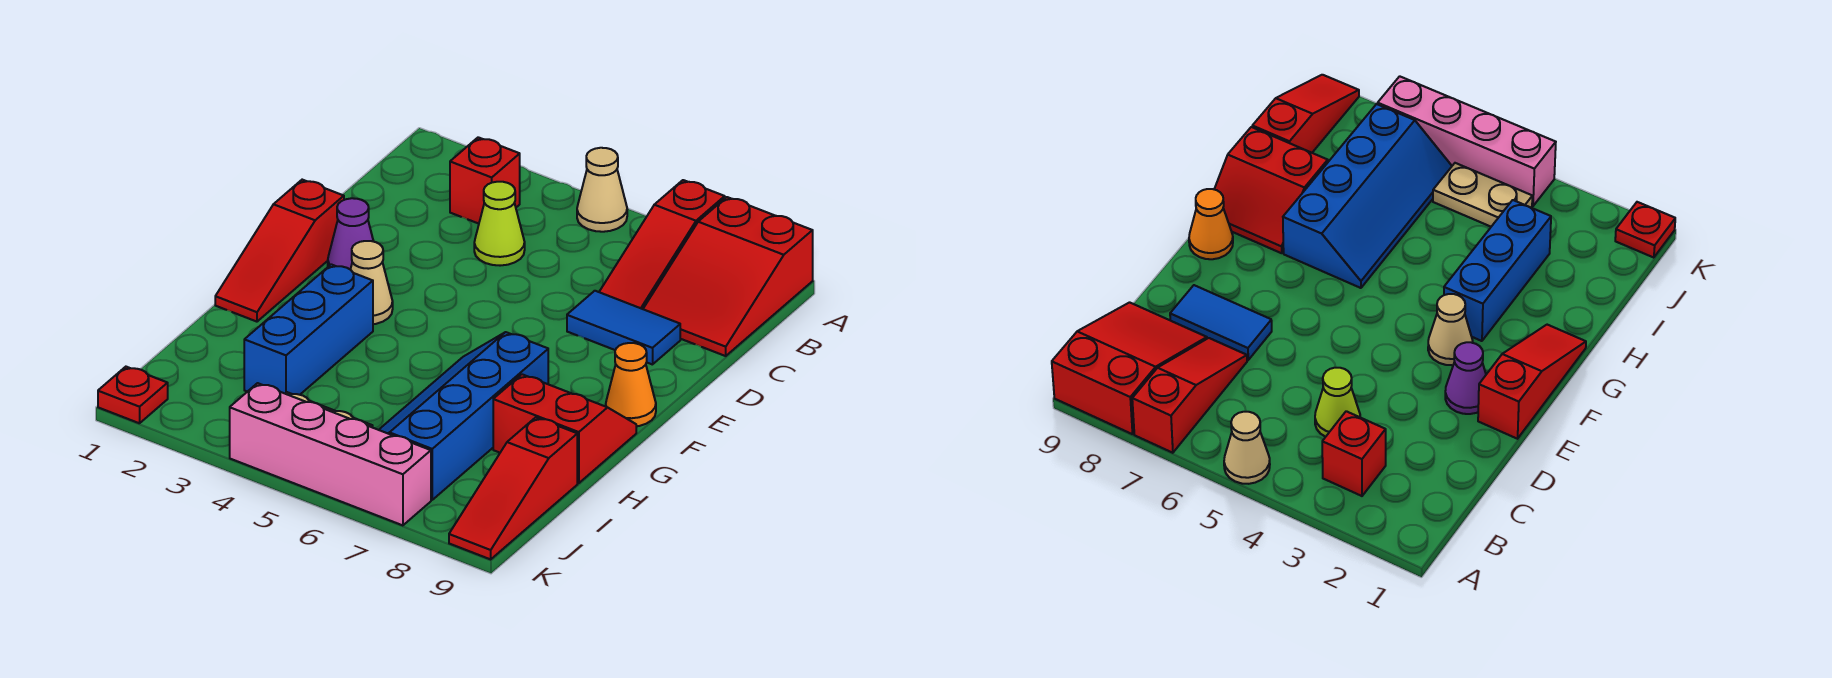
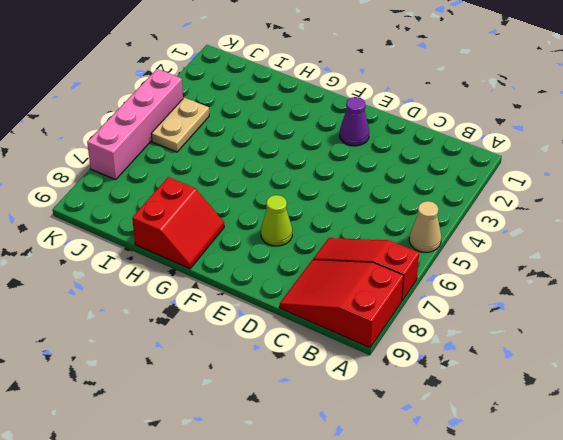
lime 1x1 cone [261,195,292,246] -> lime 1x1 cone moved to [474,182,525,266]
none -> red 1x1 brick [450,137,520,224]
none -> blue 1x2 tile [567,291,680,365]
none -> red 1x3 slope [215,180,344,322]

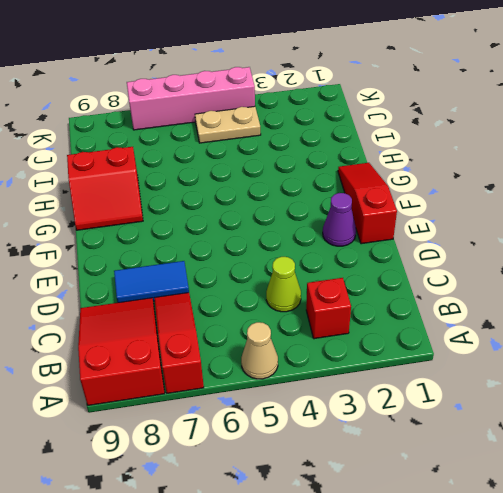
none -> tan 1x1 cone [350,241,393,324]
none -> orange 1x1 cone [606,343,656,426]
none -> blue 1x3 brick [244,264,373,395]

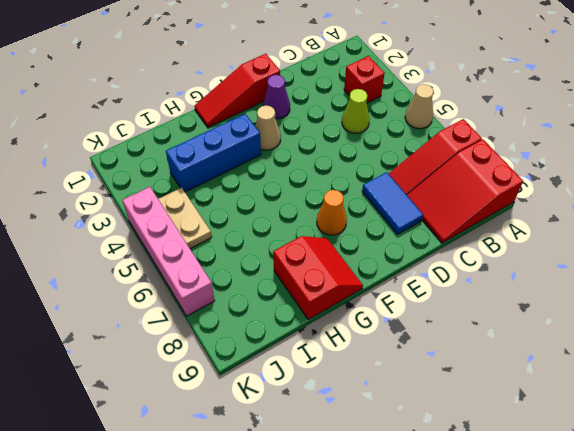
orange 1x1 cone [317,190,347,235] -> orange 1x1 cone moved to [606,343,656,426]
none -> blue 2x4 slope [379,332,548,500]
none -> red 1x3 slope [449,417,577,559]
none -> red 1x1 plate [98,367,168,423]

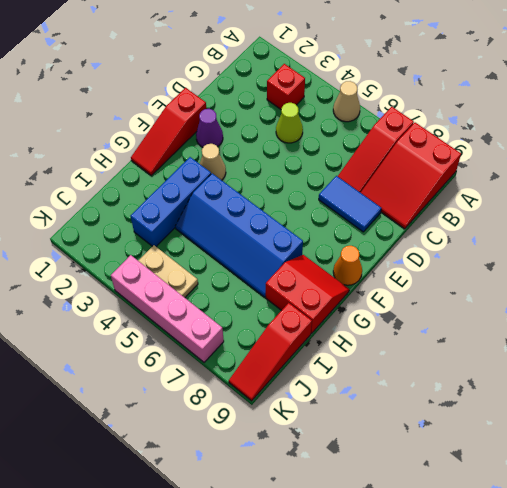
blue 2x4 slope [175,174,303,297] -> blue 2x4 slope turned to [379,332,548,500]
none -> red 1x1 plate [98,367,168,423]

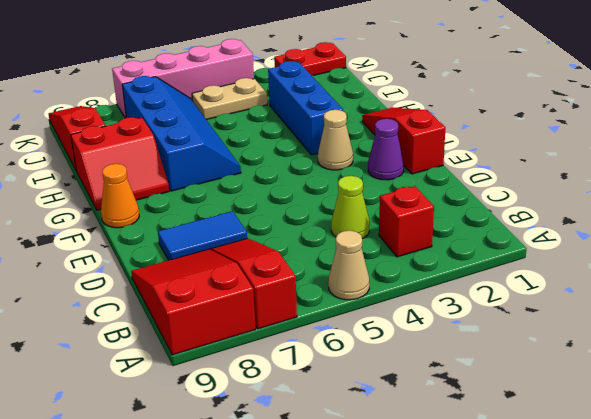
red 1x2 plate [274,42,346,76] -> red 1x1 plate [98,367,168,423]

